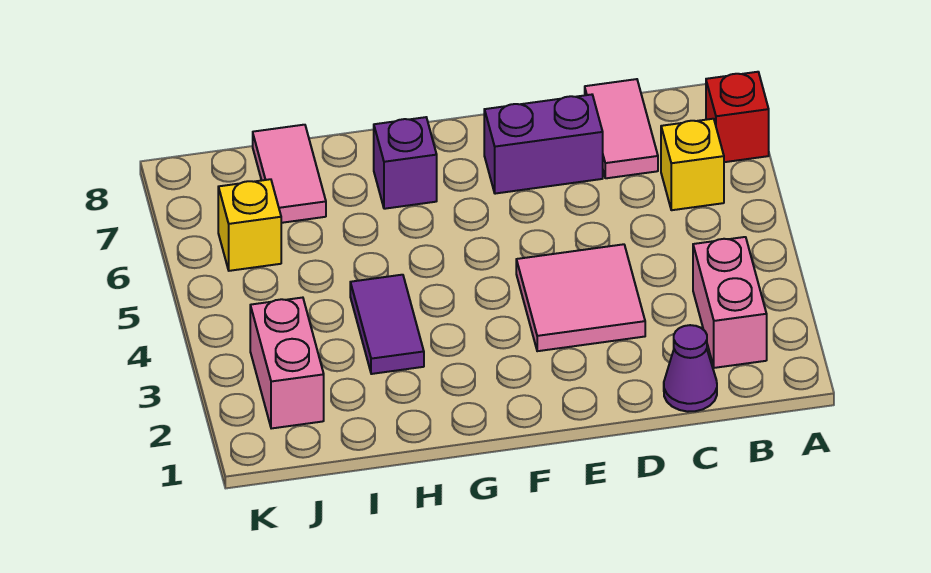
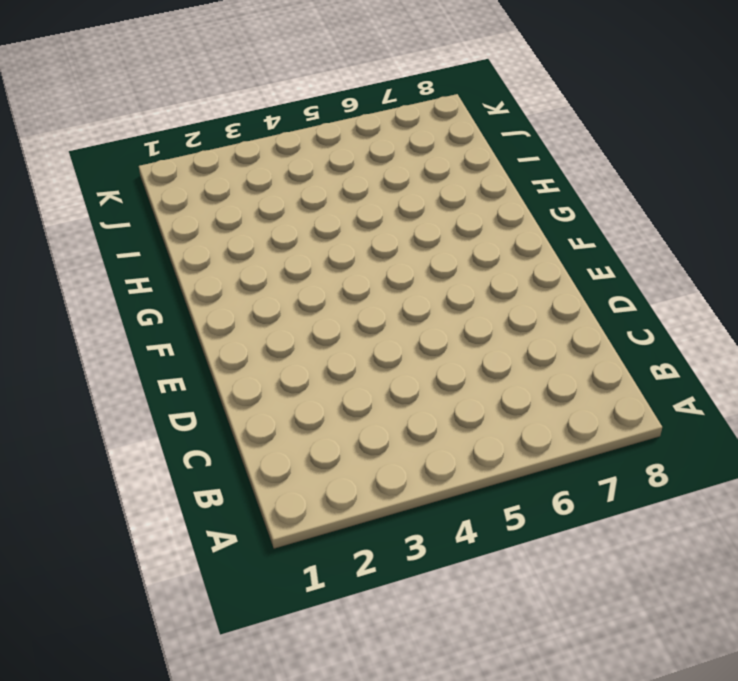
none -> red 1x1 brick [706,72,769,162]
none -> pink 1x2 brick [693,237,767,368]
none -> yellow 1x1 brick [661,119,724,210]

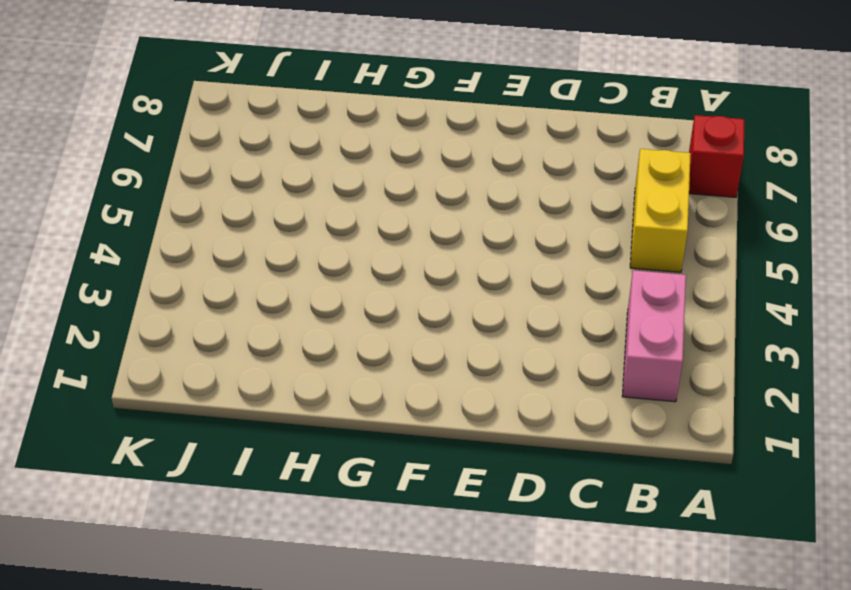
yellow 1x2 brick [630,149,691,272] -> yellow 1x1 brick [661,119,724,210]
none -> purple 1x1 cone [664,325,717,412]
none -> pink 1x2 tile [585,79,658,178]
none -> pink 2x2 tile [516,244,645,351]

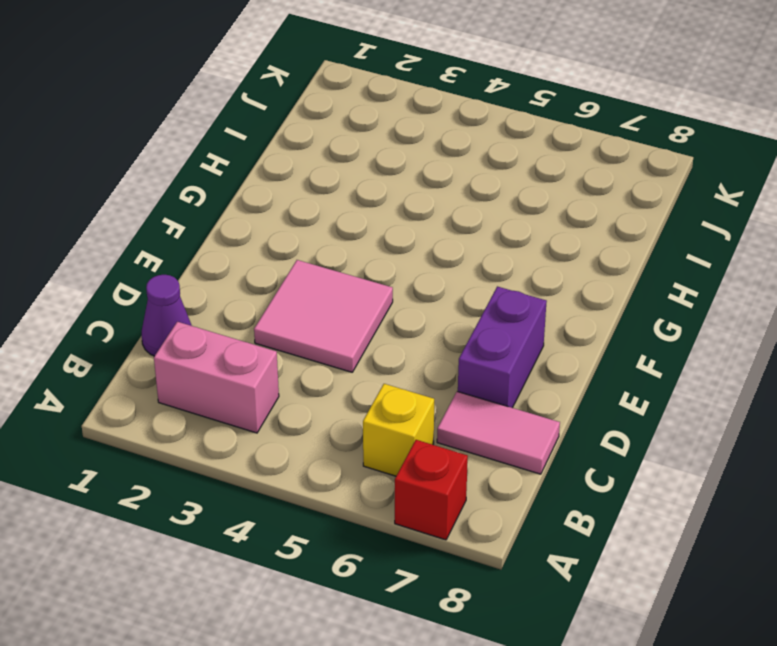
none -> purple 1x1 brick [374,117,437,209]
none -> purple 1x2 tile [350,275,424,374]
none -> pink 1x2 tile [253,125,326,223]

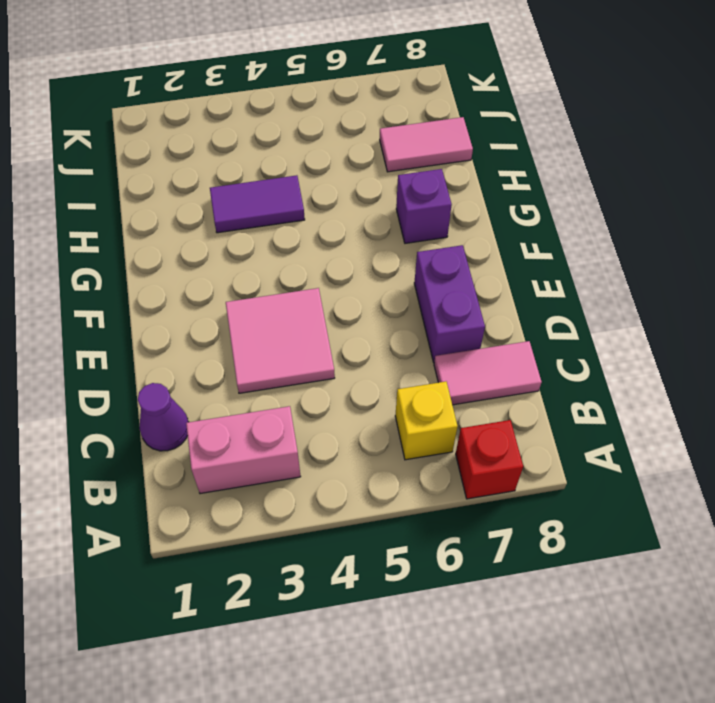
none -> pink 1x2 brick [250,298,324,429]
none -> yellow 1x1 brick [218,179,281,271]

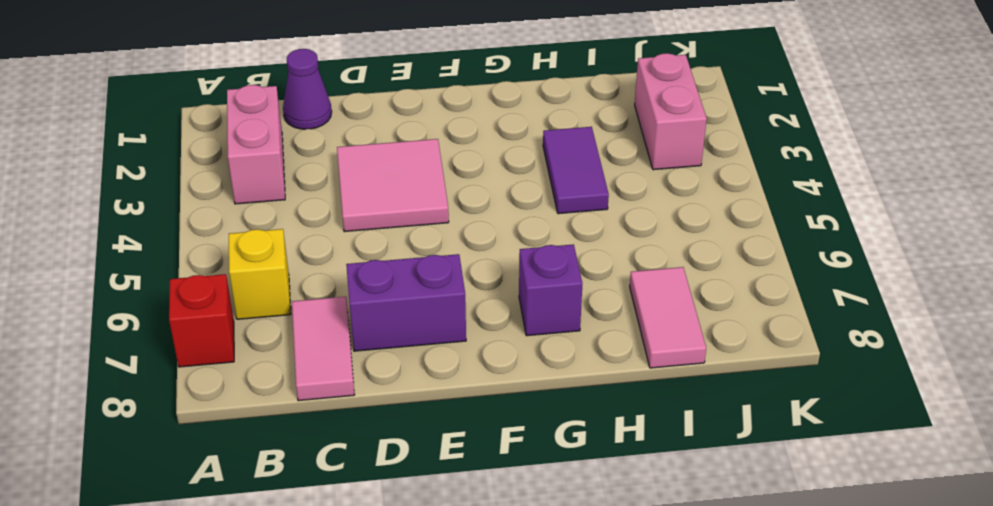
none -> yellow 1x1 brick [218,179,281,271]

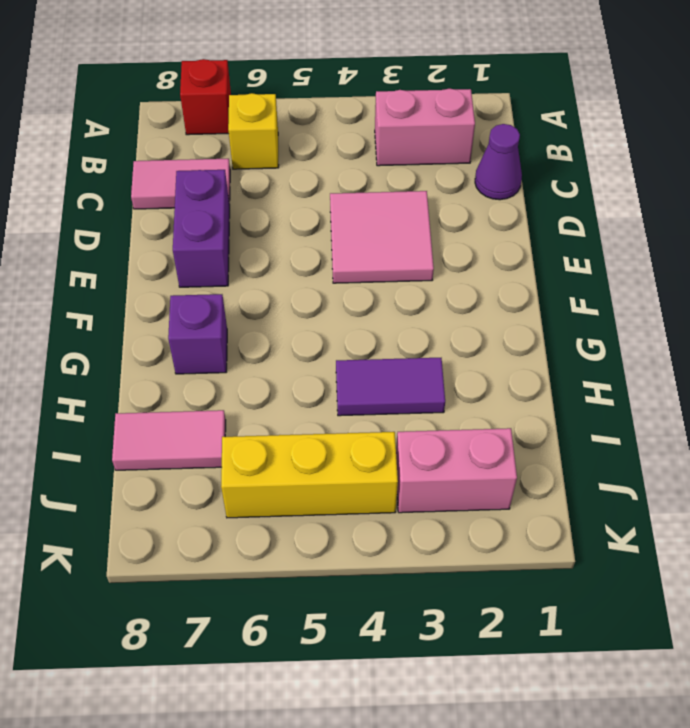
yellow 1x3 brick [221,432,398,518] -> yellow 1x1 brick [218,179,281,271]

